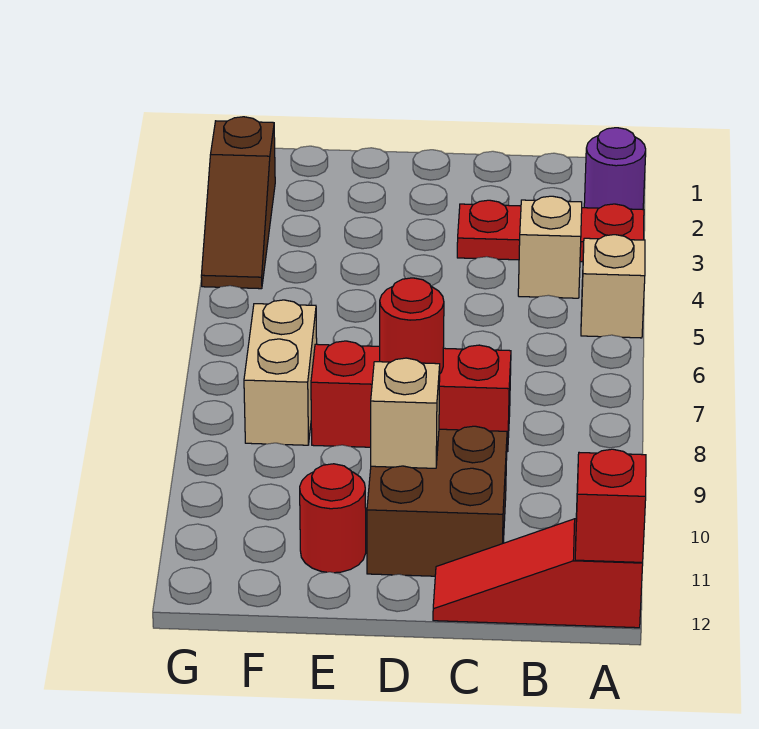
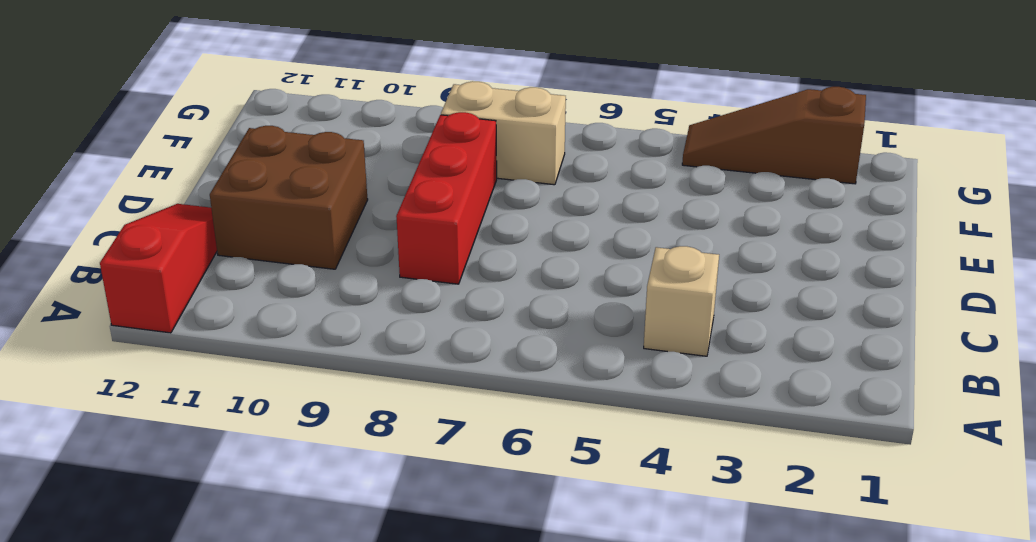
none -> purple 1x1 round brick [584,128,646,209]
none -> red 1x3 plate [457,200,644,262]
none -> tan 1x1 brick [581,235,645,338]

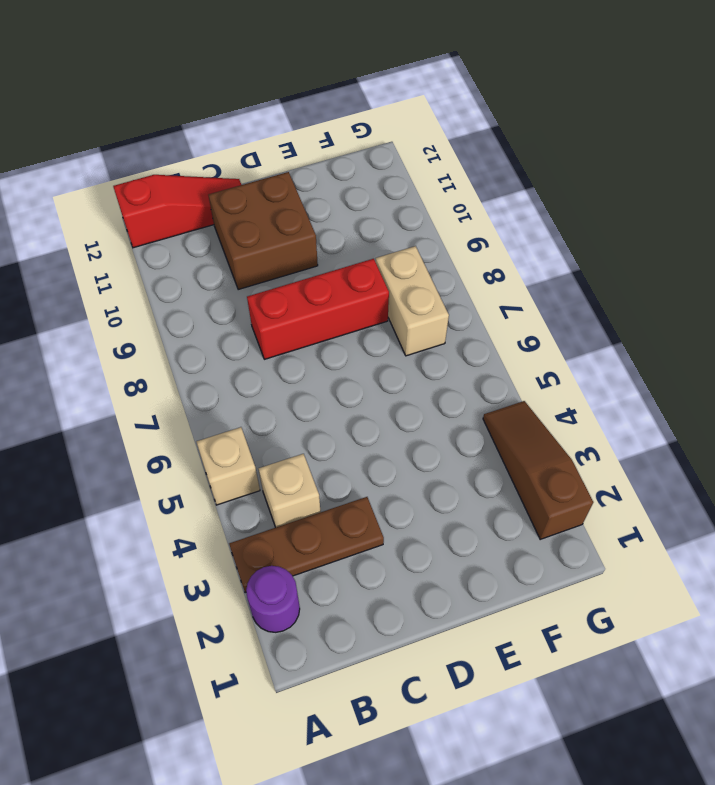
brown 1x3 plate [229,497,384,593] -> red 1x3 plate [457,200,644,262]
none -> red 1x1 round brick [300,464,366,573]
none -> red 1x1 brick [575,449,646,562]
none -> red 1x1 round brick [380,278,444,373]

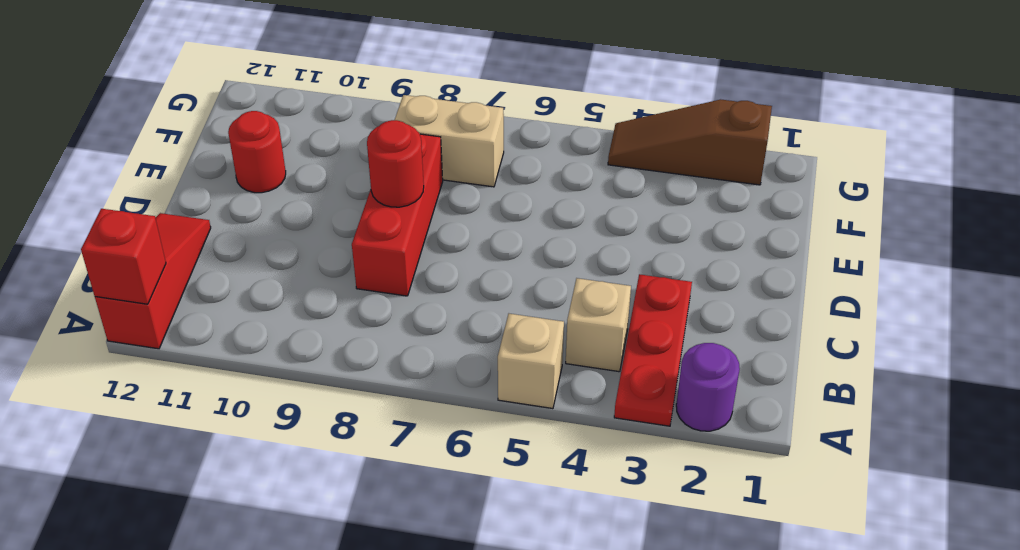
none -> brown 2x2 brick [367,426,507,576]
none -> tan 1x1 brick [371,358,440,468]

